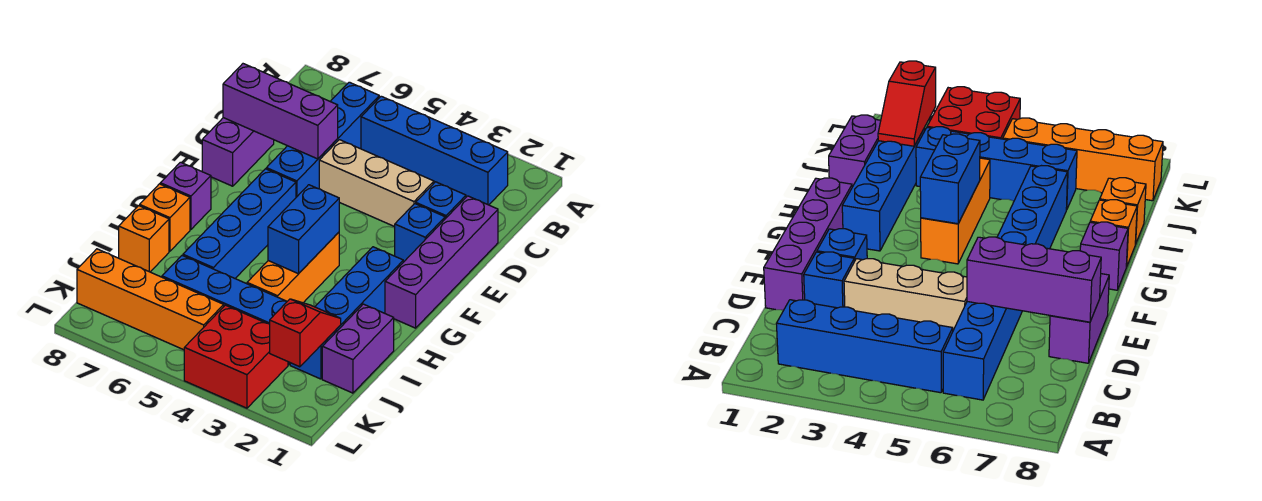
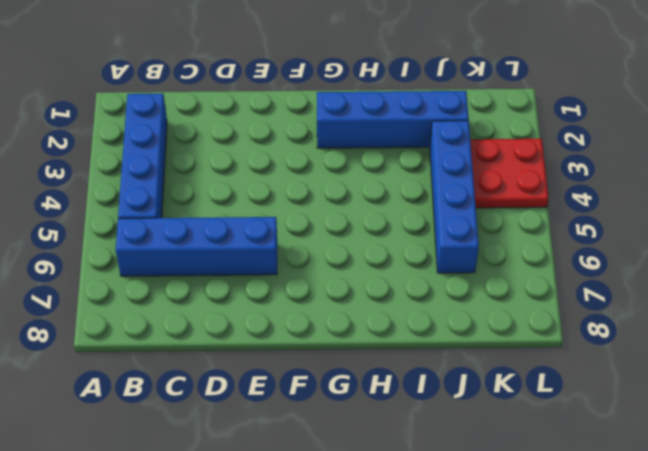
red 2x2 plate [470,139,549,208] -> red 2x2 brick [184,305,288,408]
none -> purple 1x4 brick [385,196,498,328]
none -> blue 1x1 brick [416,182,466,219]
none -> tan 1x3 brick [319,140,434,227]

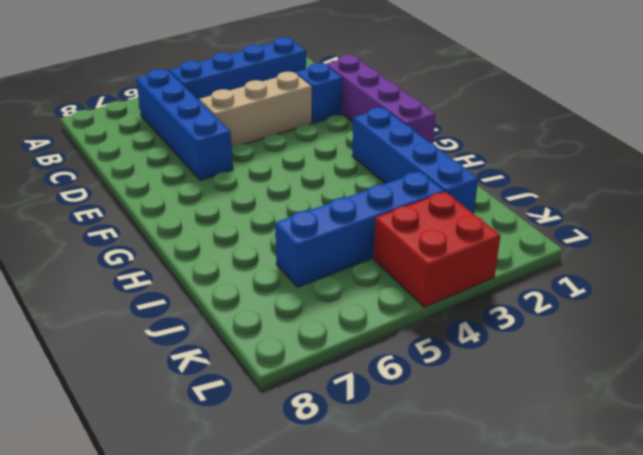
none -> purple 1x2 brick [202,118,274,186]
none -> blue 1x1 brick [395,204,445,261]
none -> blue 1x4 brick [183,169,296,278]

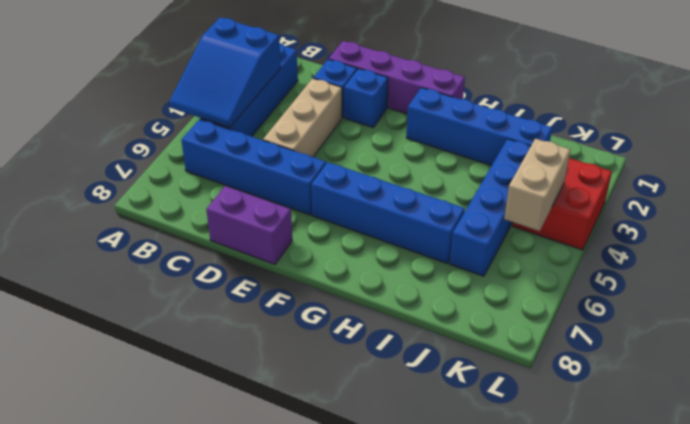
blue 2x3 slope [169,17,281,128] -> none
tan 1x2 brick [504,139,570,231] -> none
none -> orange 1x3 brick [247,232,339,303]
none -> purple 1x1 brick [160,162,211,230]
none -> orange 1x1 brick [140,184,190,251]

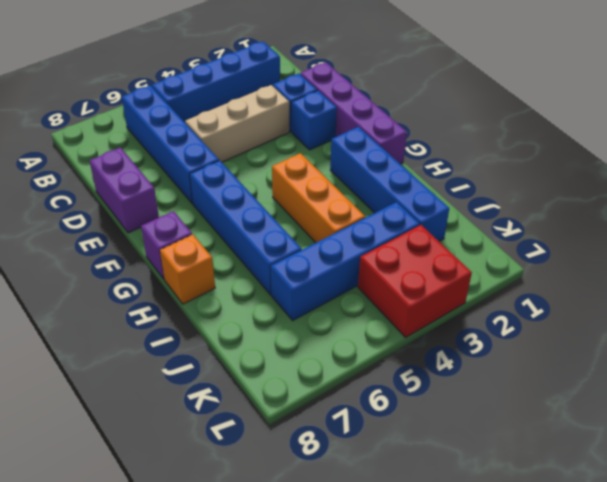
none -> purple 1x2 brick [322,304,394,393]
none -> orange 1x1 brick [119,206,169,272]
none -> orange 1x4 brick [77,249,224,350]

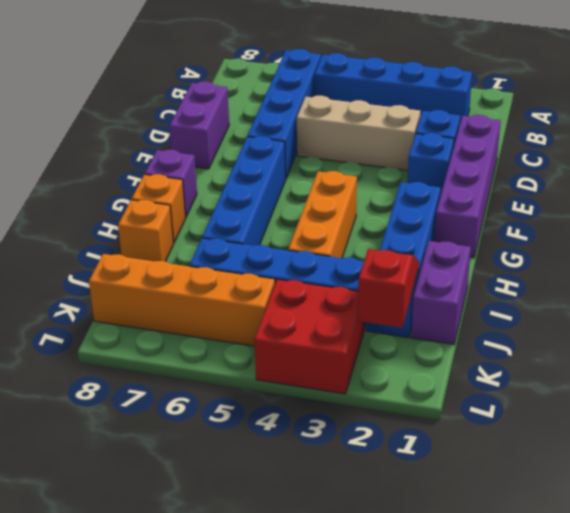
none -> purple 1x3 brick [223,64,338,159]
none -> blue 1x2 brick [268,185,339,274]

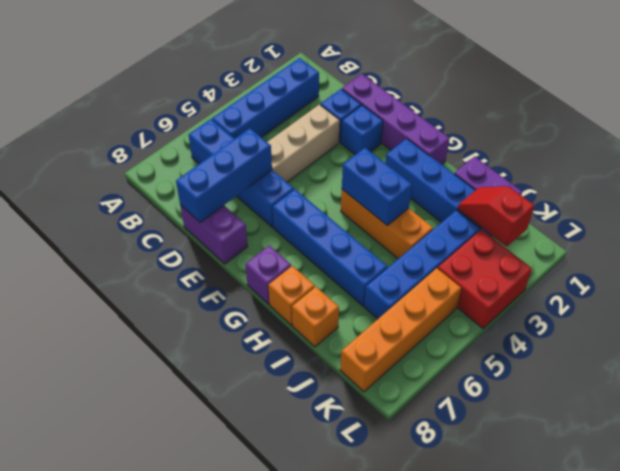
blue 1x3 brick [176,129,272,222] -> purple 1x3 brick [223,64,338,159]

